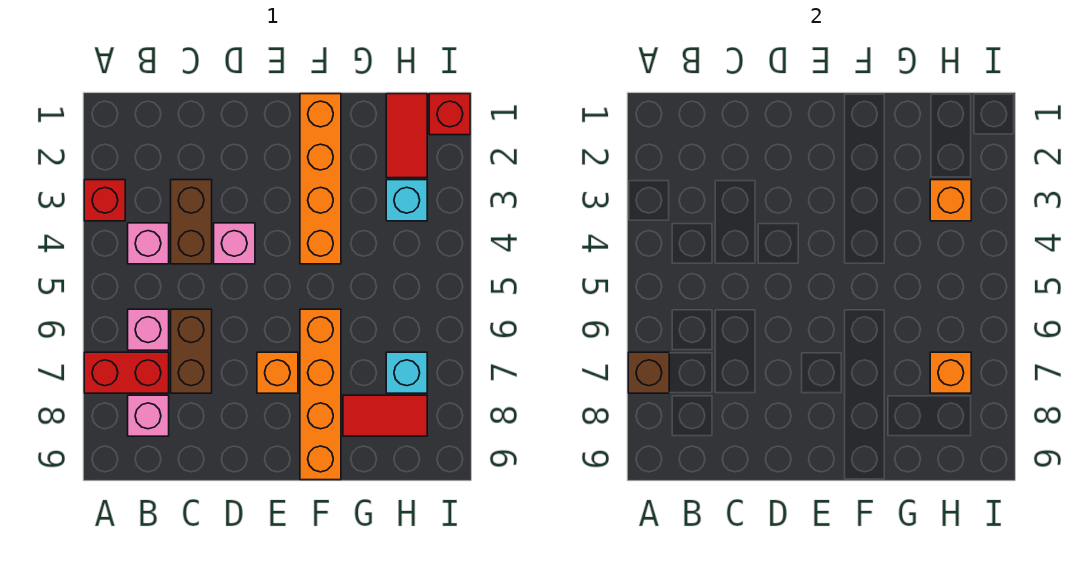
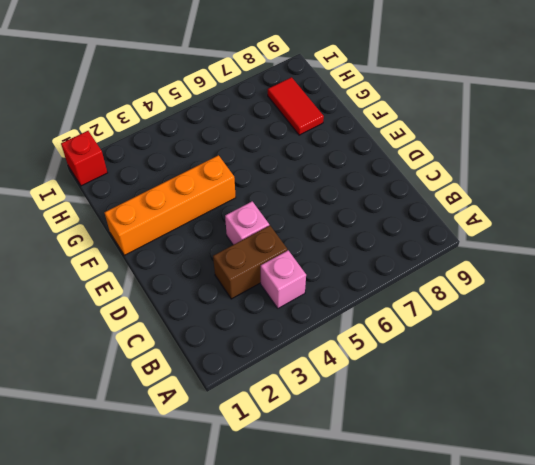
none -> red 1x1 brick [84,180,125,221]
none -> red 1x2 brick [84,352,169,393]
none -> pink 1x1 brick [128,309,169,350]

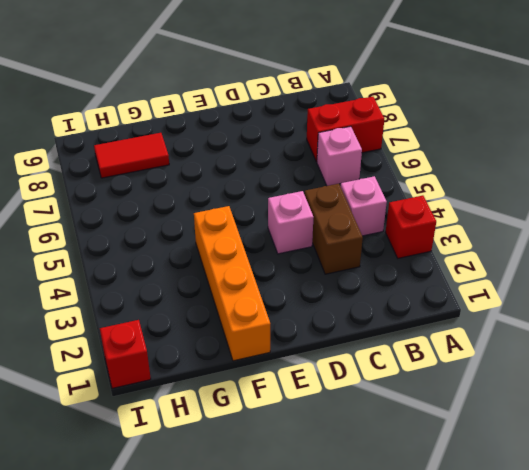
none -> pink 1x1 brick [128,395,169,436]
none -> brown 1x2 brick [171,309,212,393]
none -> orange 1x1 brick [257,352,298,393]

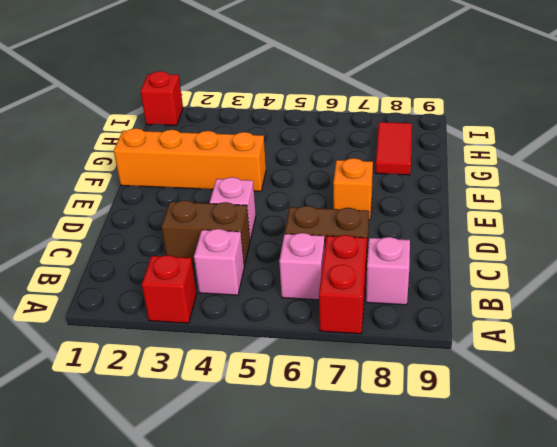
none -> orange 1x4 brick [300,309,341,480]
none -> red 1x2 tile [386,94,427,178]
none -> cyan 1x1 brick [386,180,427,221]

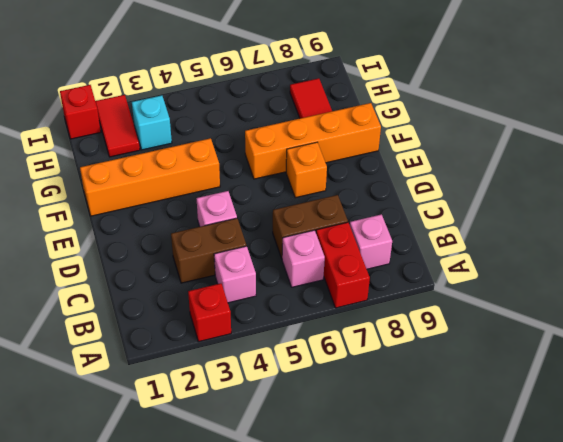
red 1x2 tile [95,95,140,157] -> red 1x2 tile turned to [386,94,427,178]
none -> cyan 1x1 brick [386,352,427,393]
none -> brown 1x1 brick [628,352,669,393]
none -> orange 1x1 brick [930,180,971,221]

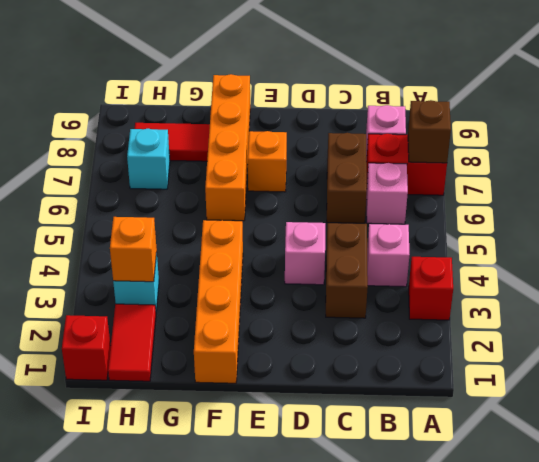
none -> orange 1x1 brick [930,352,971,393]

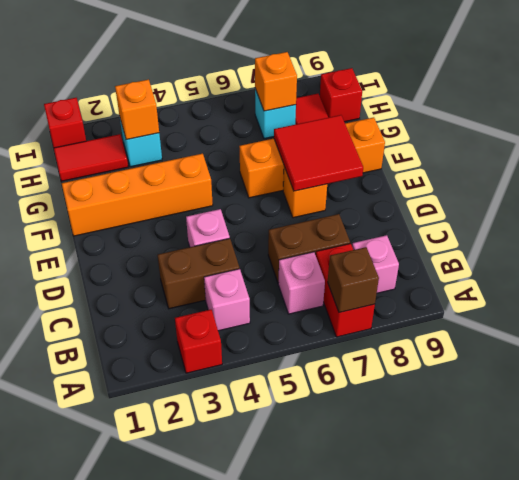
red 2x2 tile [274,115,363,191] -> none
red 1x1 brick [320,68,362,122] -> none

